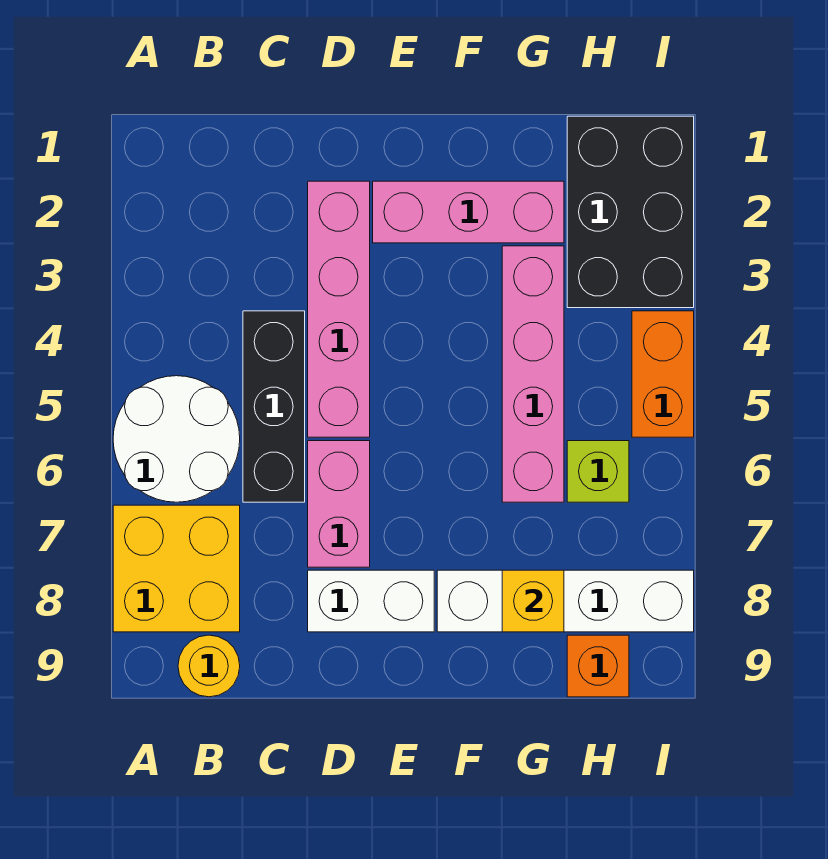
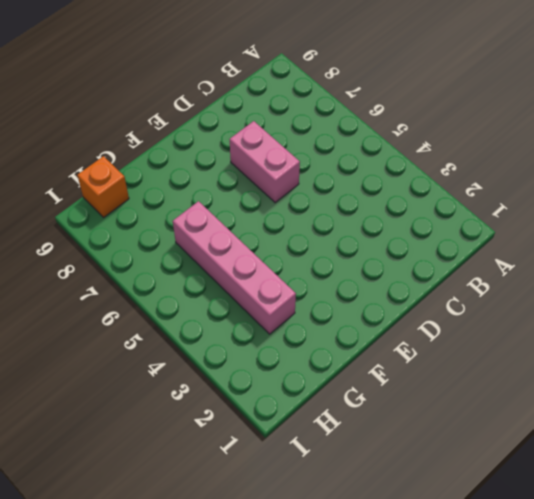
none -> white 2x2 round brick [113,376,240,502]
none -> yellow 2x2 brick [113,505,240,632]
none -> yellow 1x1 round brick [178,635,240,697]

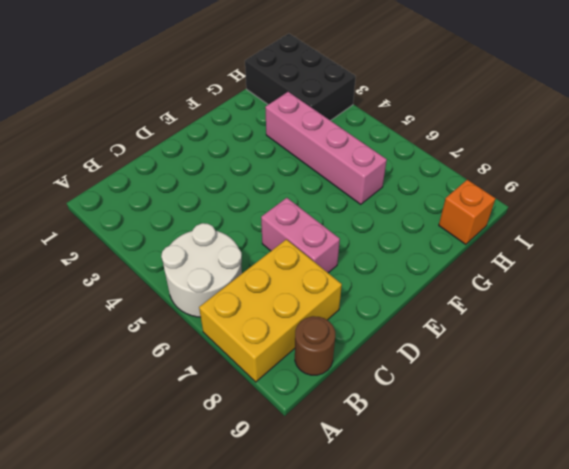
yellow 2x3 brick [199,239,342,382] -> yellow 2x2 brick [113,505,240,632]
brown 1x1 round brick [295,316,335,375] -> yellow 1x1 round brick [178,635,240,697]
none -> black 1x3 brick [243,311,305,502]
none -> pink 1x4 brick [308,181,370,437]
none -> white 1x2 brick [308,570,434,632]

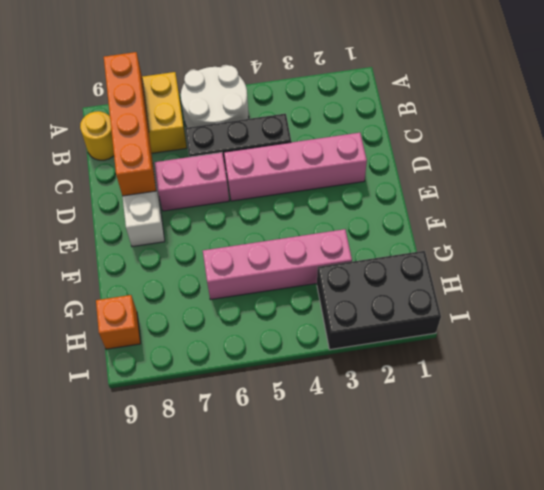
orange 1x4 brick [104,52,156,196] -> none
none -> pink 1x3 brick [373,181,564,243]
none -> white 1x4 brick [437,570,694,632]
none -> lime 1x1 brick [567,441,629,502]

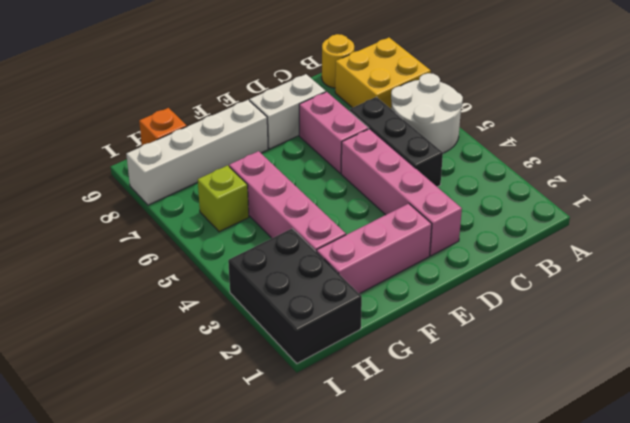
none -> orange 1x2 brick [632,311,694,437]
none -> yellow 1x1 brick [502,570,564,632]

